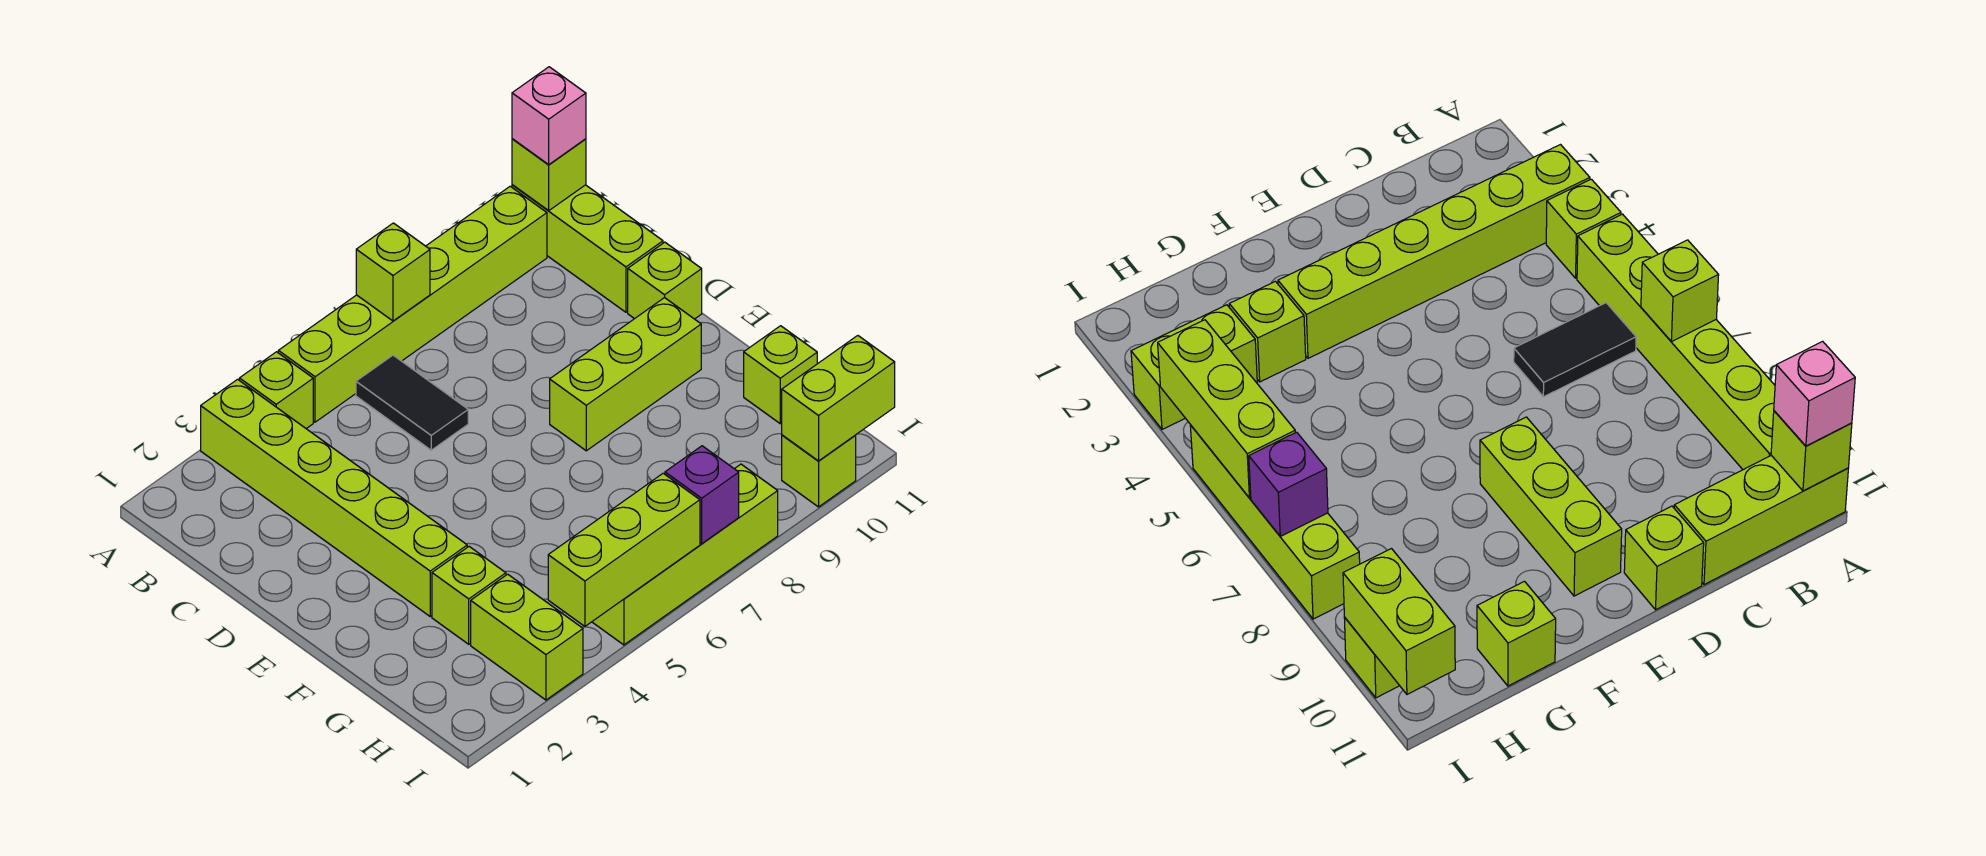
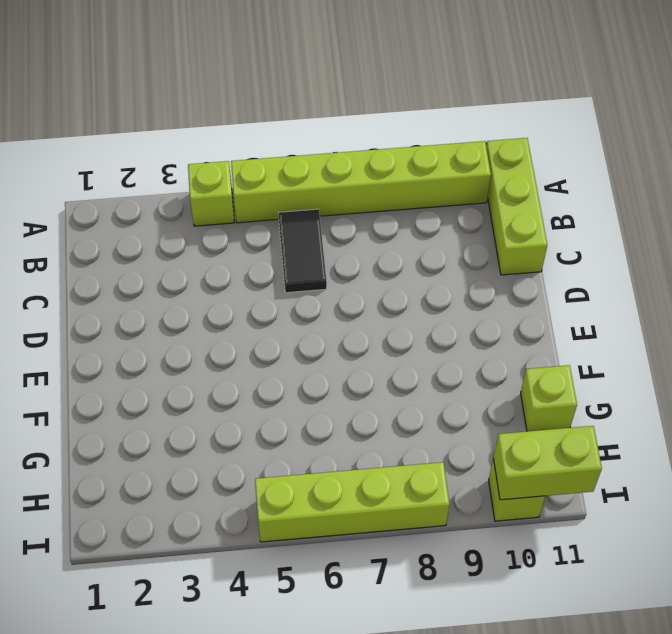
none -> lime 1x6 brick [201,379,467,616]
none -> lime 1x1 brick [628,242,702,319]
none -> lime 1x3 brick [550,298,701,451]

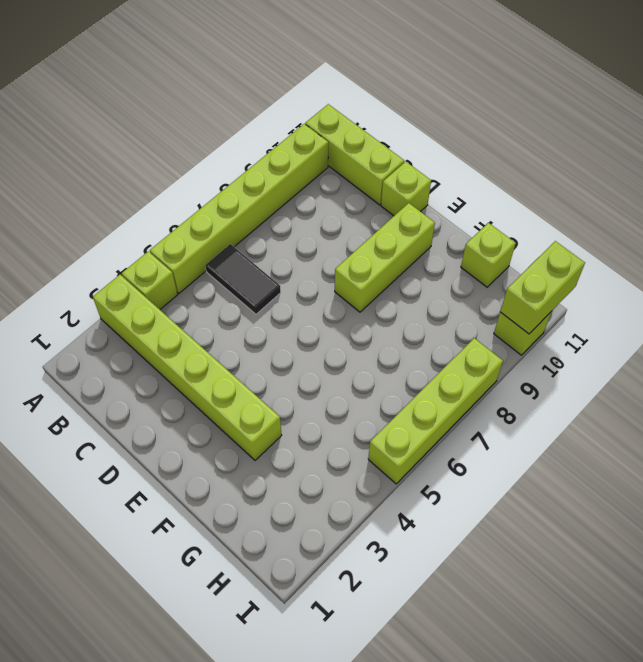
none -> lime 1x1 brick [432,547,506,644]
none -> lime 1x2 brick [471,574,583,700]
none -> lime 1x1 brick [356,223,430,321]

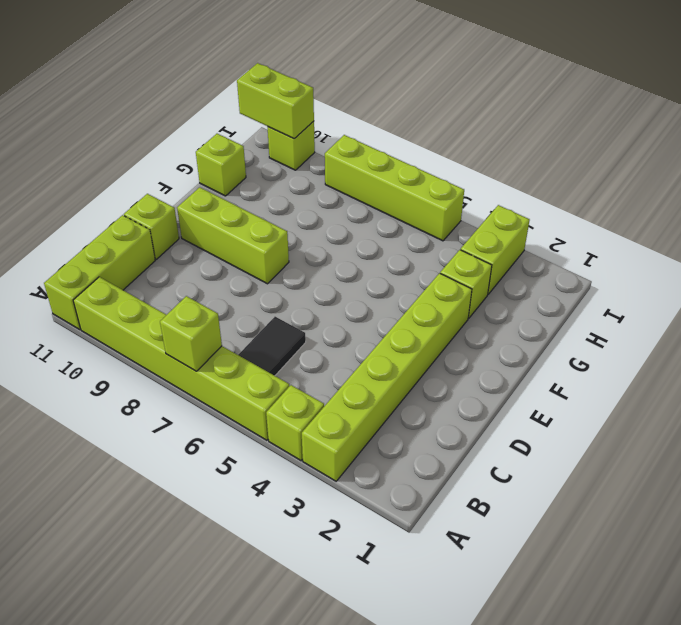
none -> lime 1x1 brick [512,139,586,211]
none -> lime 1x3 brick [548,473,700,626]
none -> purple 1x1 brick [665,446,739,544]

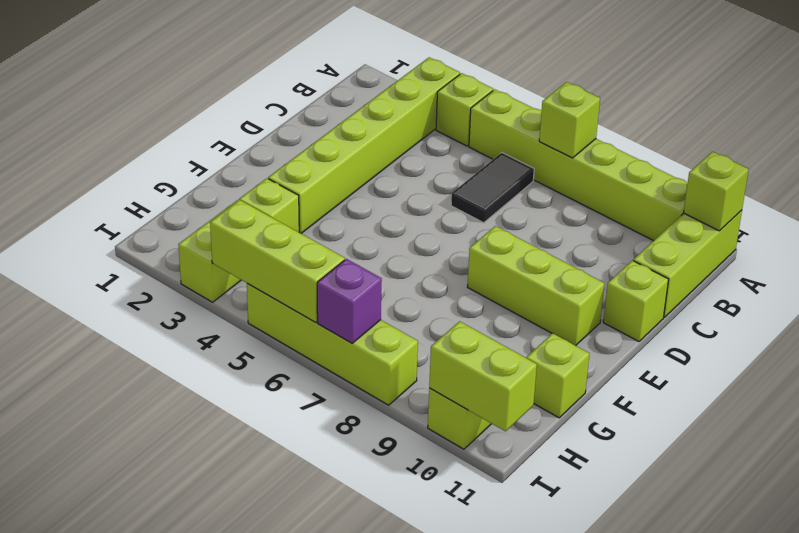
none -> pink 1x1 brick [512,67,586,165]

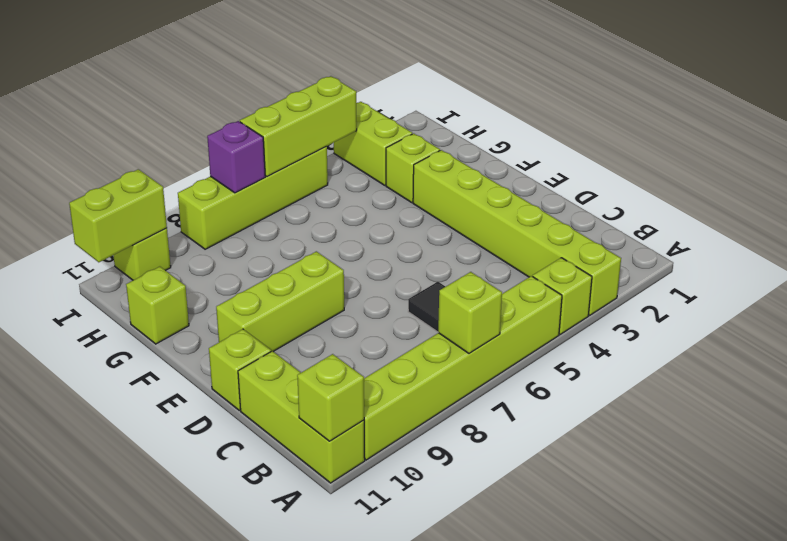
none -> pink 1x1 brick [512,67,586,165]

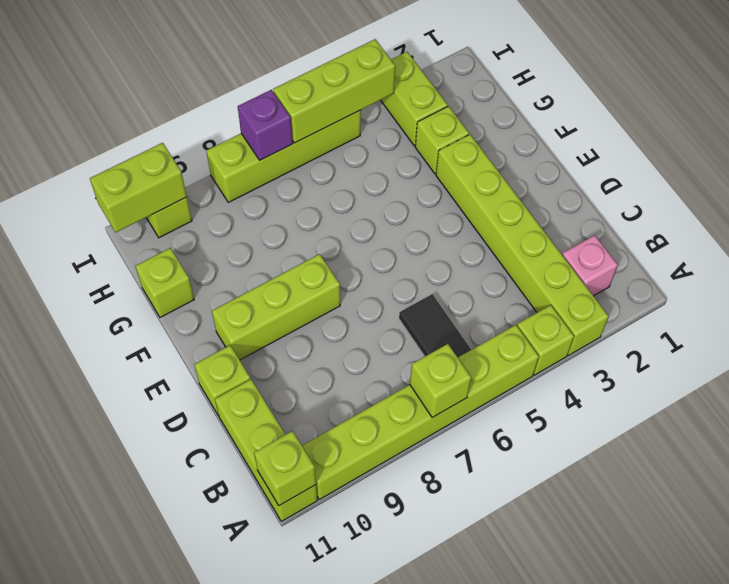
pink 1x1 brick [562,235,618,296] -> pink 1x1 brick moved to [512,67,586,165]

